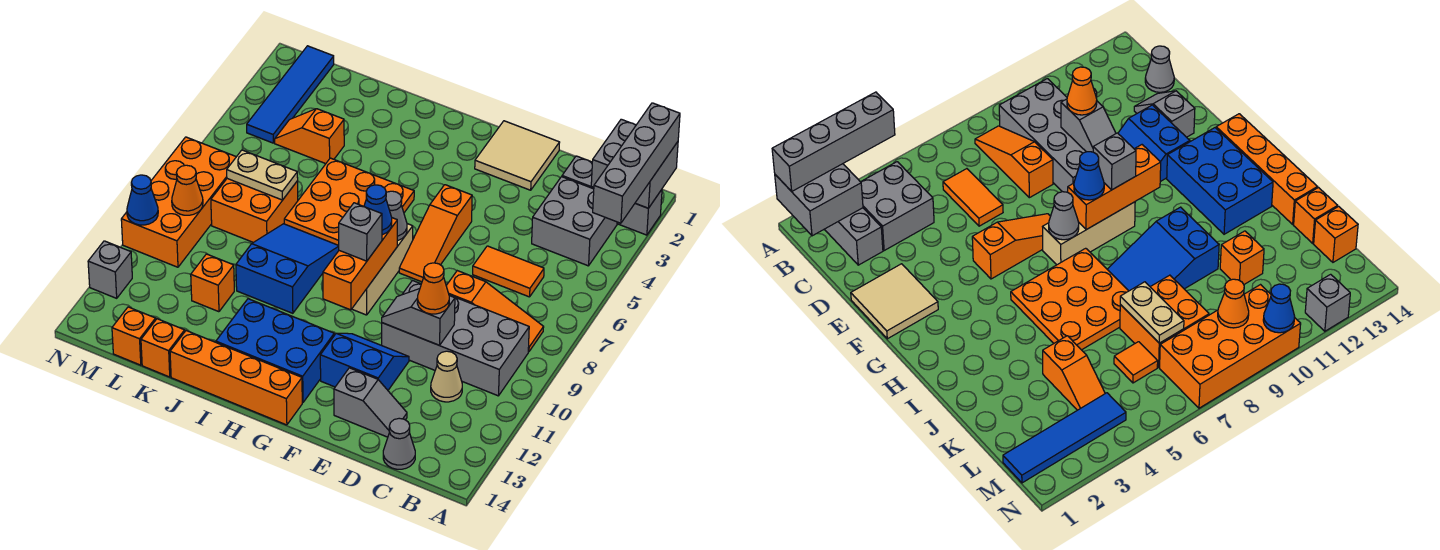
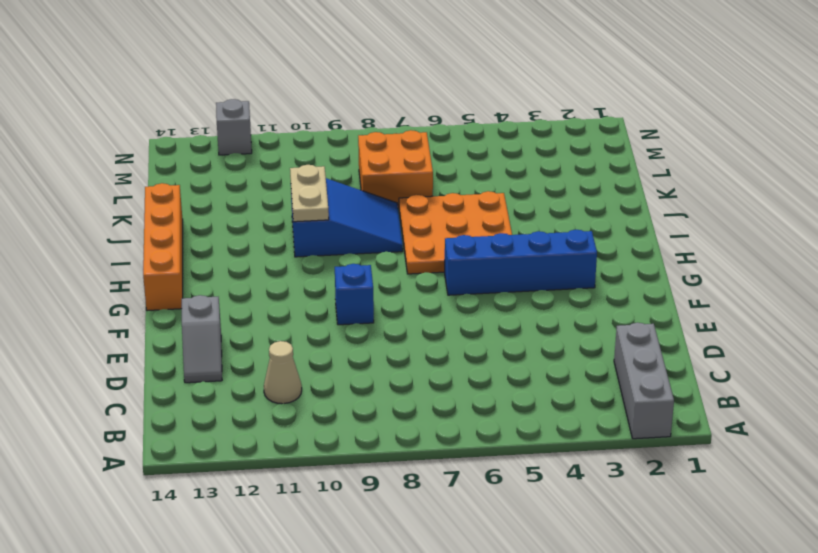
blue 1x1 brick [335,264,374,325] -> none
blue 1x4 brick [445,230,597,295] -> none
tan 1x2 plate [290,165,329,222] -> tan 1x2 plate moved to [227,150,298,200]
none -> grey 2x2 brick [532,177,617,266]
none -> orange 1x3 slope [446,271,544,352]
none -> grey 2x4 brick [382,281,529,396]
none -> orange 1x2 tile [473,246,544,297]

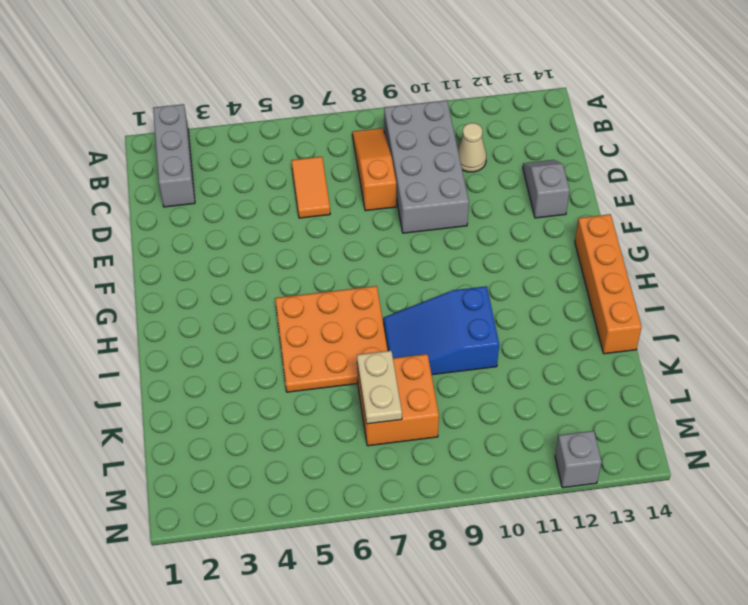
none -> grey 2x2 brick [532,177,617,266]
none -> grey 1x1 cone [383,418,415,469]
none -> tan 2x2 tile [475,121,560,190]
none -> blue 2x2 slope [320,333,409,390]

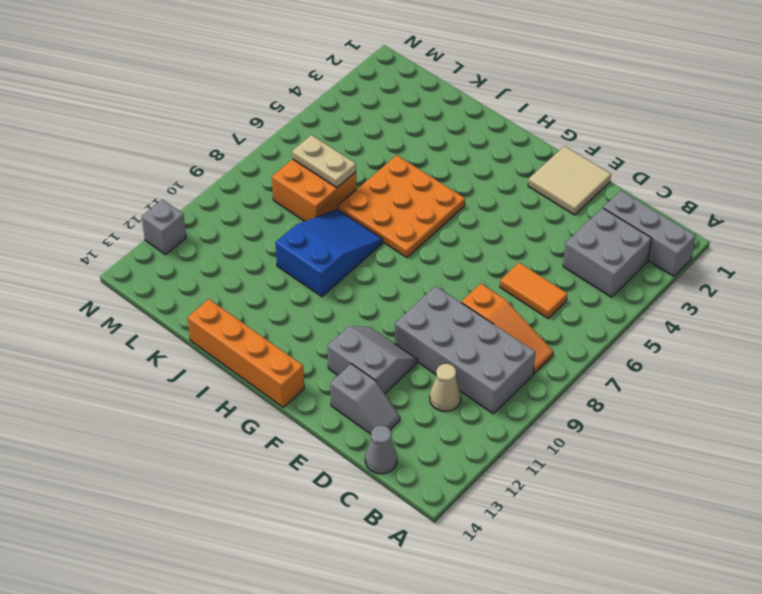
grey 2x2 slope [327,326,417,394] -> blue 2x2 slope [320,333,409,390]
none -> orange 1x3 slope [399,185,472,282]
none -> tan 1x3 brick [352,224,413,315]
none -> blue 2x3 brick [216,299,334,403]
none -> orange 1x2 slope [275,109,344,164]

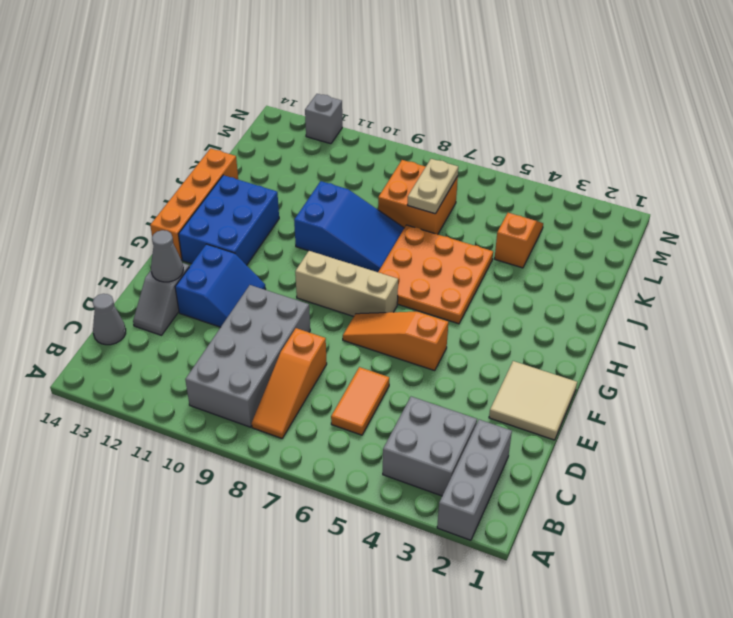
grey 1x1 cone [151,230,183,282] -> grey 1x1 cone moved to [386,191,407,241]
none -> tan 1x1 cone [431,351,462,402]
none -> orange 1x1 brick [191,254,234,312]
none -> orange 1x1 brick [141,319,185,377]
none -> orange 1x1 tile [1114,342,1158,383]

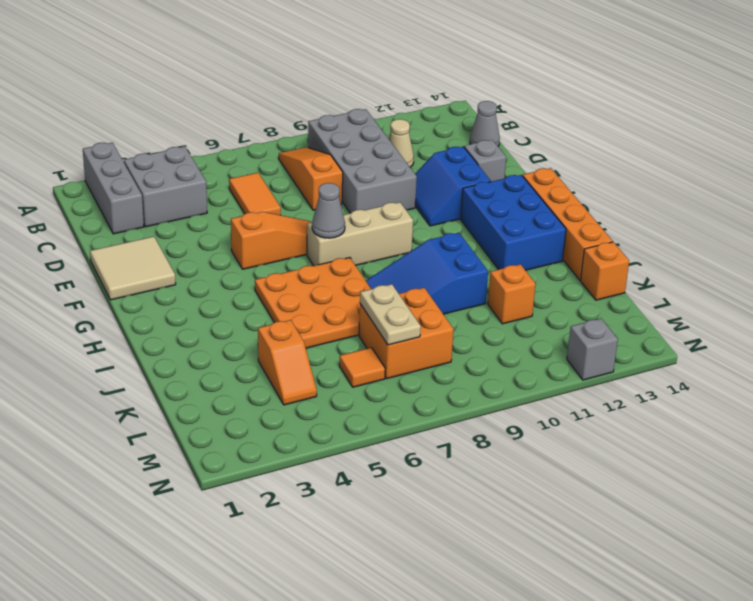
none -> orange 1x1 brick [112,307,156,365]
none -> blue 1x4 tile [247,46,334,143]
none -> orange 2x4 brick [121,137,236,267]
none -> grey 2x2 brick [591,119,678,208]

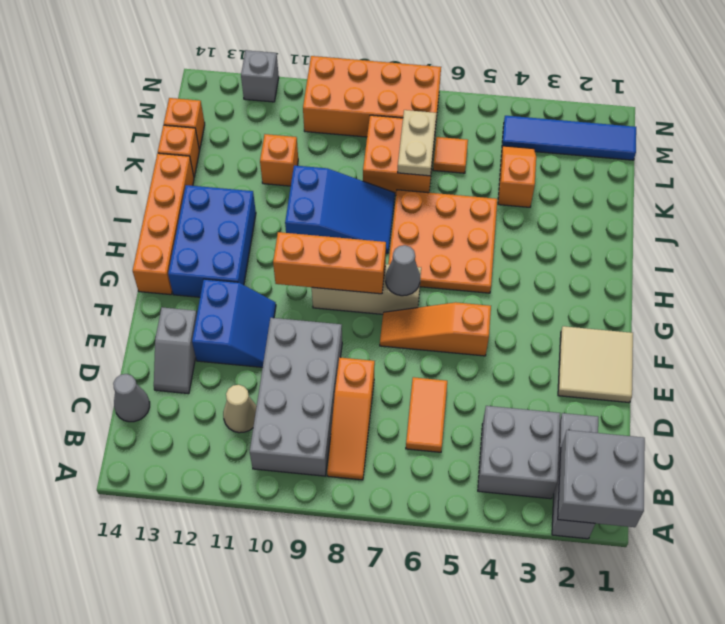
none -> grey 1x2 slope [382,289,455,345]
none -> orange 1x1 cone [172,165,203,215]
none -> blue 1x1 cone [127,175,158,225]
none -> grey 1x4 brick [593,103,680,223]

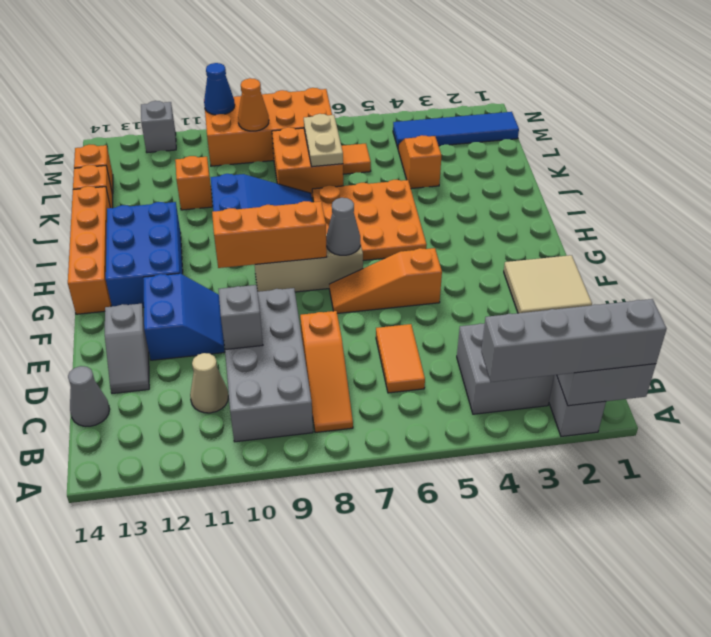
none -> orange 1x1 cone [417,263,449,314]
none -> blue 1x1 cone [364,185,392,235]
none -> grey 1x1 brick [339,203,382,261]

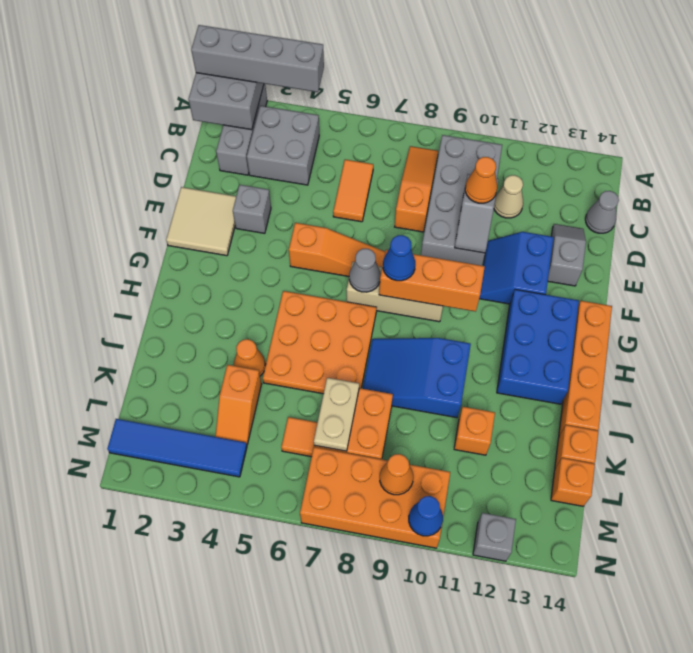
grey 1x1 brick [233,185,271,233] -> grey 1x1 brick moved to [339,203,382,261]
orange 1x1 cone [234,339,266,376] -> none

